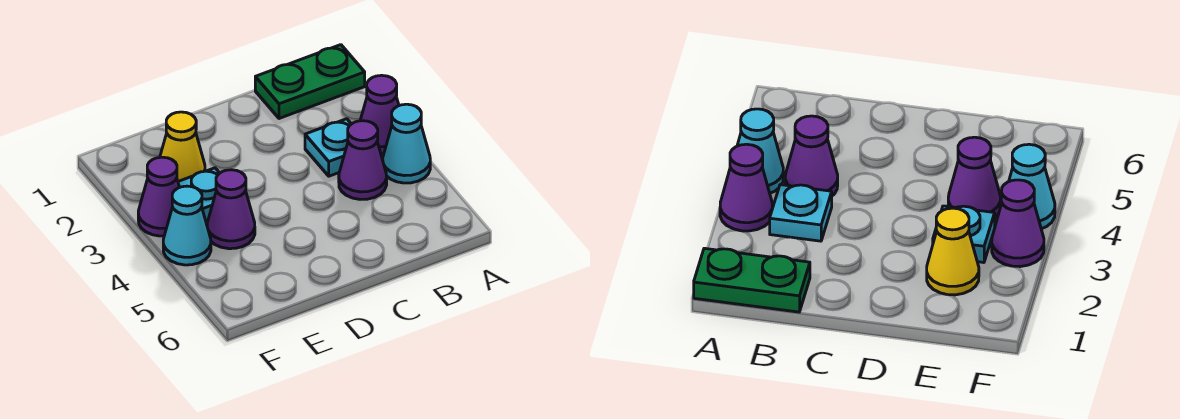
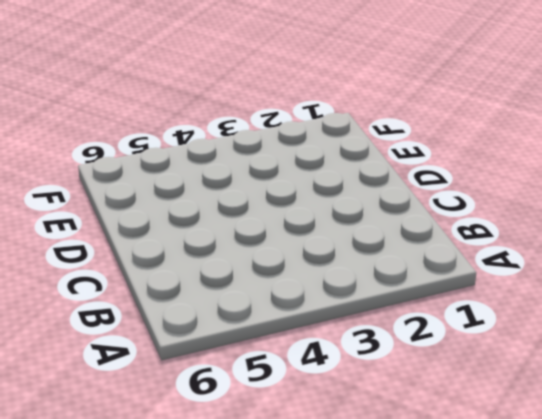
none -> green 1x2 plate [255,45,365,119]
none -> purple 1x1 cone [360,75,399,154]

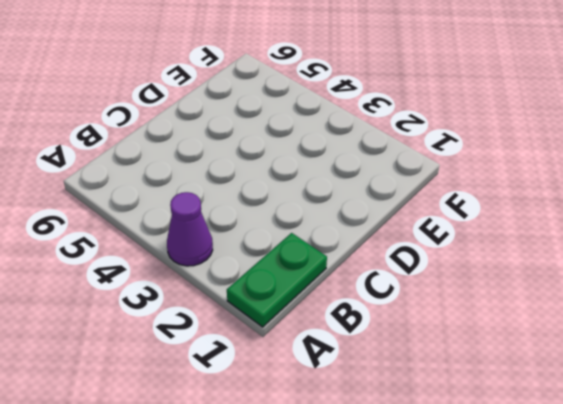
none -> cyan 1x1 cone [383,104,430,183]
none -> cyan 1x1 plate [305,119,351,176]

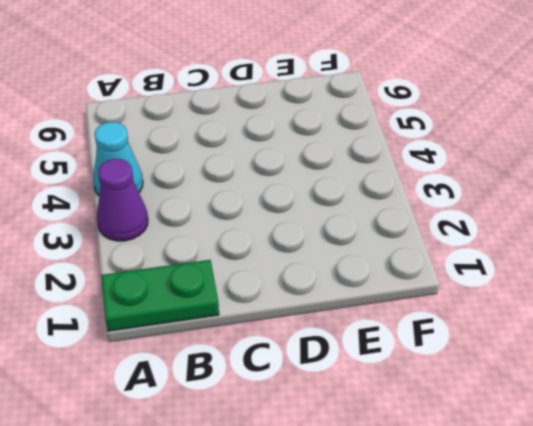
none -> cyan 1x1 plate [305,119,351,176]
none -> purple 1x1 cone [339,121,387,199]

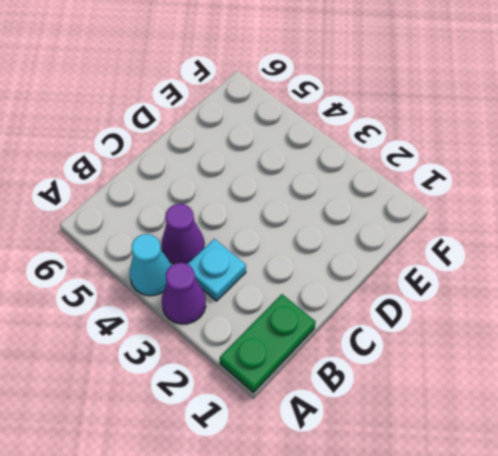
none -> yellow 1x1 cone [160,112,205,181]
none -> cyan 1x1 plate [178,168,219,222]

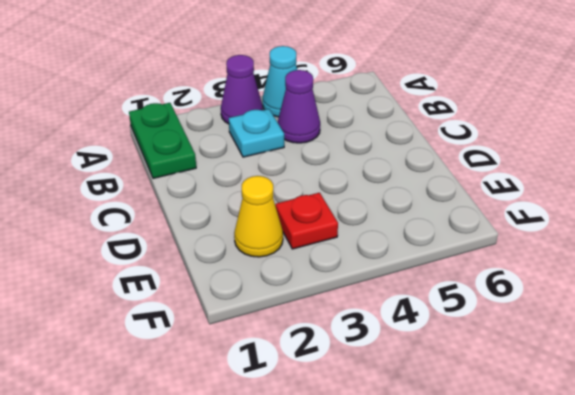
red 1x1 plate [275,193,338,249] -> cyan 1x1 plate [178,168,219,222]
none -> purple 1x1 cone [207,170,255,249]
none -> purple 1x1 cone [138,157,180,236]

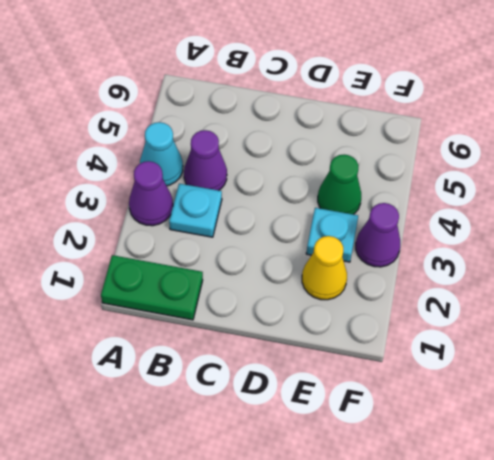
green 1x1 cone [318,155,361,214] -> purple 1x1 cone [207,170,255,249]
none -> cyan 1x1 cone [163,186,211,265]

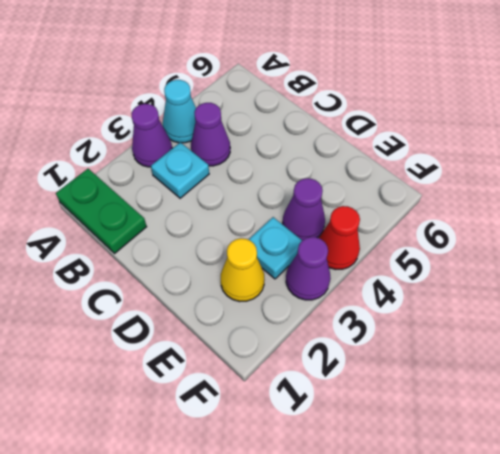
red 1x1 cone [319,206,360,269] -> cyan 1x1 cone [163,186,211,265]

